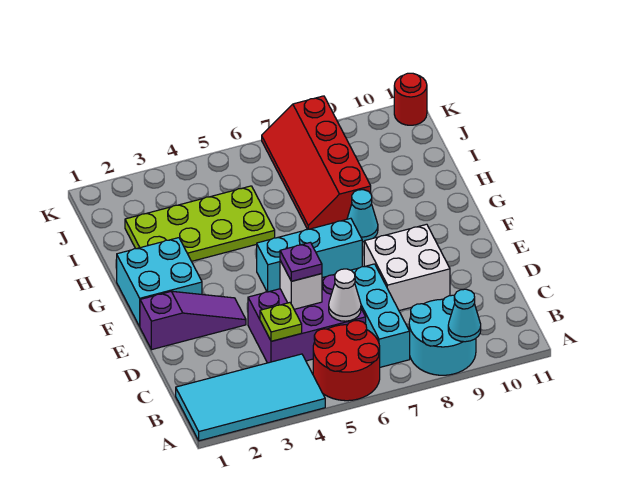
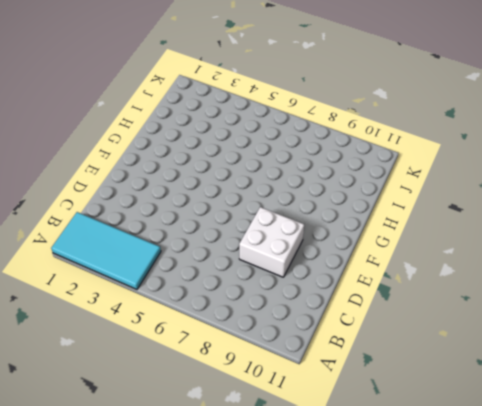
none -> red 2x2 round brick [313,321,380,401]
none -> cyan 2x2 round brick [409,295,476,375]
none -> cyan 1x3 brick [351,264,410,367]

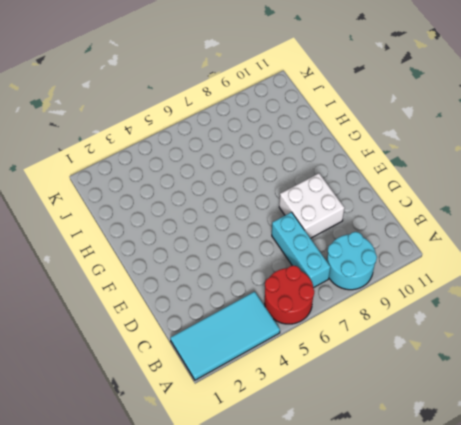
none -> purple 2x3 brick [248,274,366,363]
none -> purple 1x3 slope [140,291,246,350]
none -> cyan 2x2 brick [117,238,202,326]

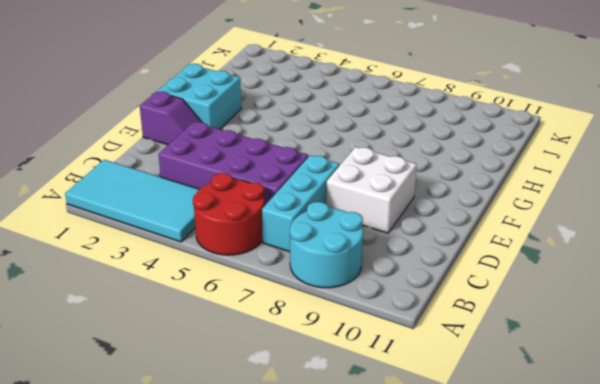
purple 2x4 brick [159,122,309,206] -> purple 2x3 brick [248,274,366,363]
purple 1x2 slope [140,91,201,145] -> purple 1x3 slope [140,291,246,350]
none -> cyan 1x3 brick [257,218,362,292]
none -> cyan 1x1 cone [347,190,378,242]
none -> lime 2x4 plate [125,186,275,261]

